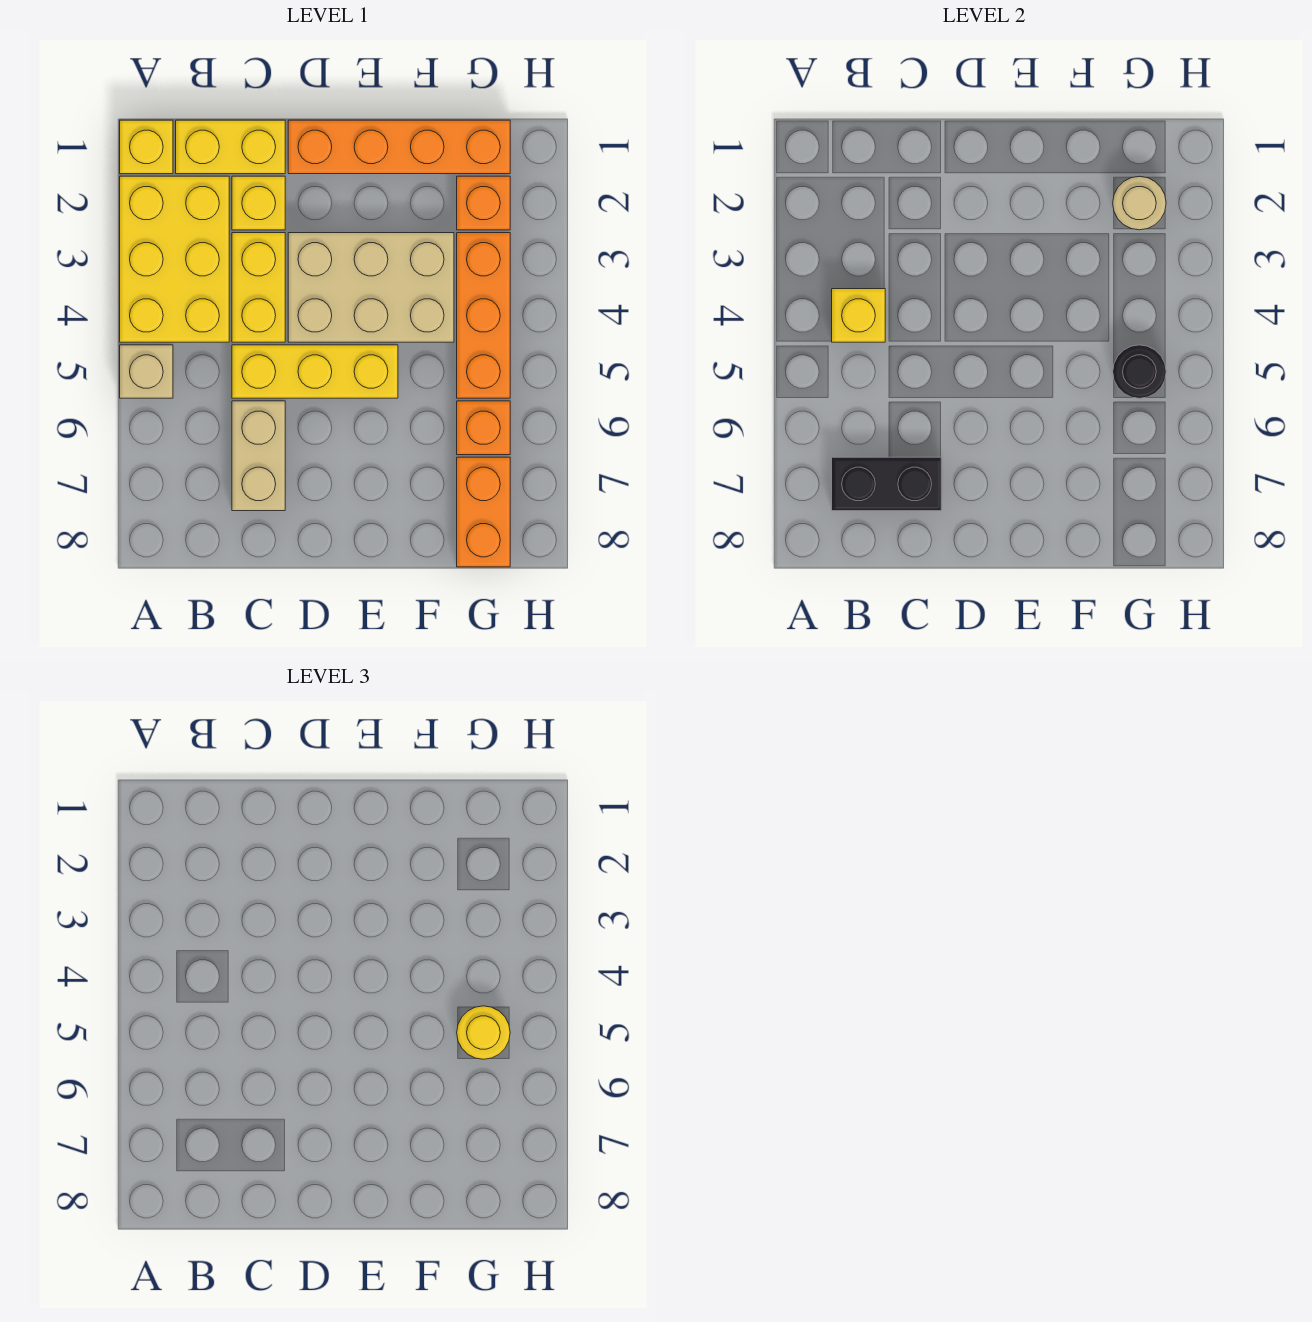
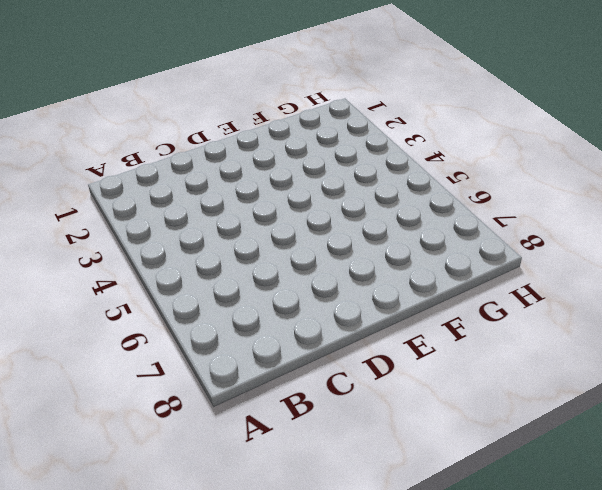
none -> yellow 1x1 brick [120,120,173,174]
none -> yellow 2x3 brick [120,176,229,342]
none -> tan 1x1 brick [120,345,173,398]

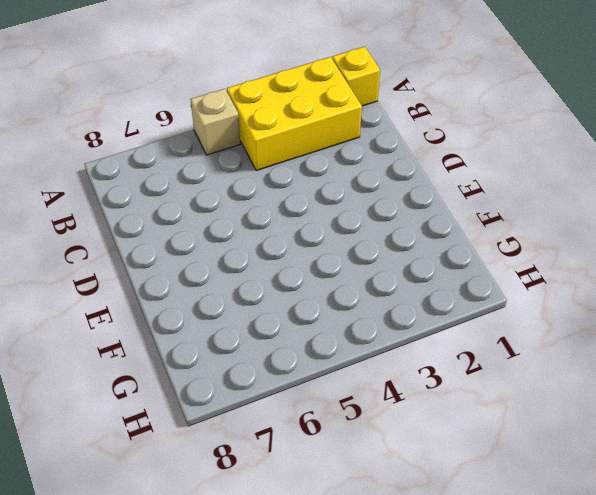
none -> yellow 1x2 brick [176,120,285,174]
none -> yellow 1x1 brick [232,176,285,230]
none -> yellow 1x2 brick [232,233,285,342]

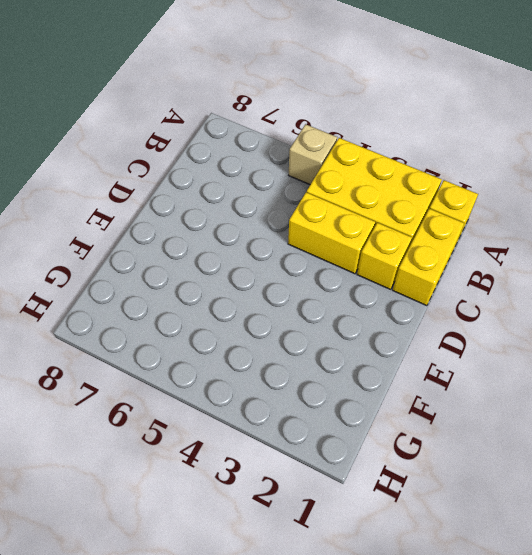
none -> yellow 1x3 brick [232,345,398,398]
none -> tan 1x2 brick [232,401,285,511]
none -> orange 1x4 brick [288,120,510,174]

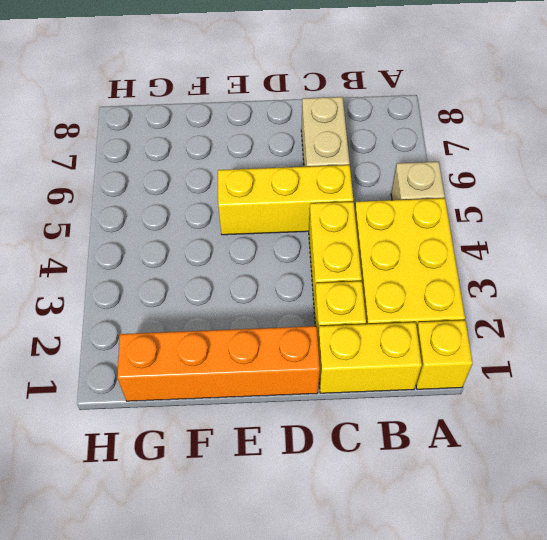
none -> tan 2x3 brick [288,233,454,342]
none -> orange 1x1 brick [457,176,510,230]
none -> orange 1x3 brick [457,233,510,398]

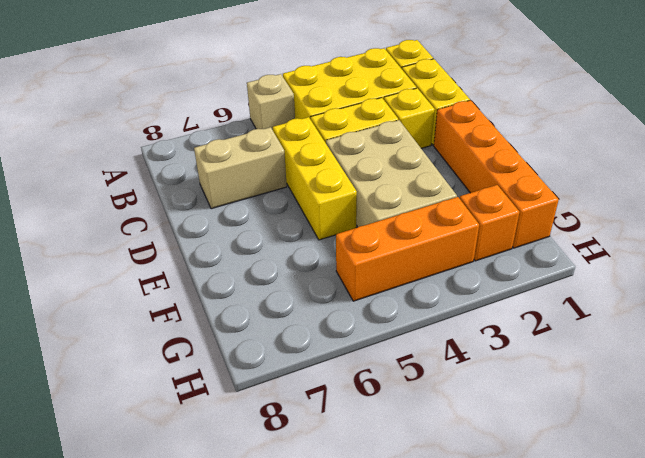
none -> orange 1x1 brick [457,401,510,455]
none -> orange 1x2 brick [457,457,510,567]
none -> yellow 1x1 brick [832,289,885,342]

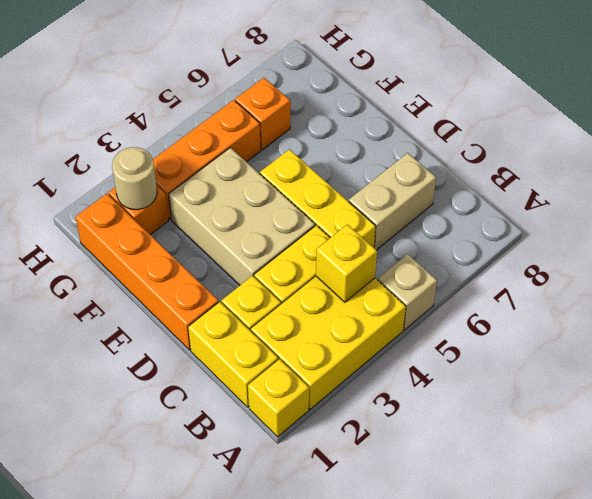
none -> orange 1x2 brick [457,457,510,567]
none -> black 1x2 brick [832,457,941,511]
none -> black 1x1 round brick [1113,345,1166,398]

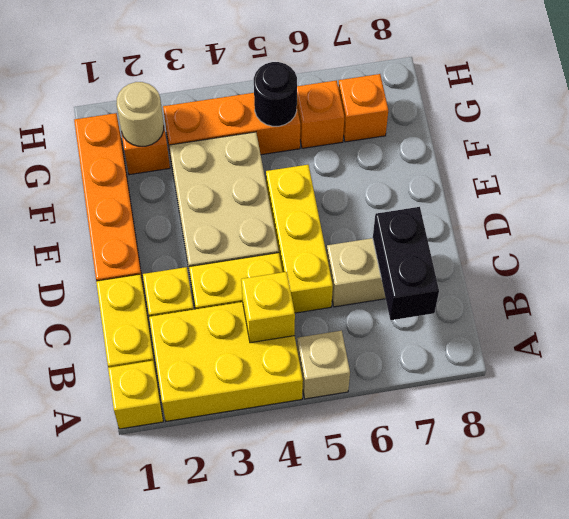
orange 1x1 brick [338,74,388,142] -> orange 1x2 brick [457,457,510,567]
none -> yellow 1x1 round brick [457,1006,510,1059]

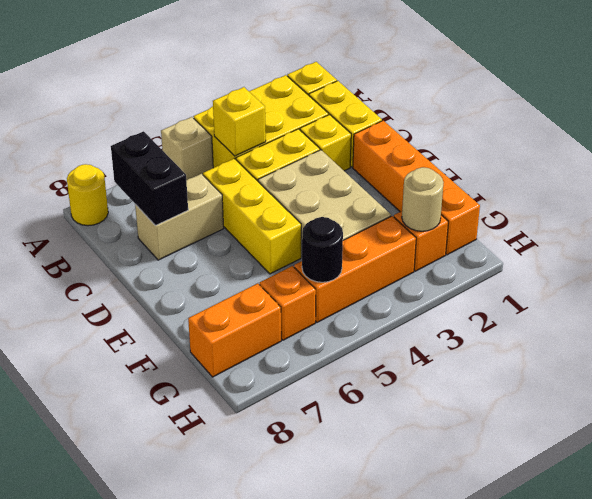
yellow 1x1 round brick [67,164,108,226] -> yellow 1x1 round brick moved to [457,1006,510,1059]

